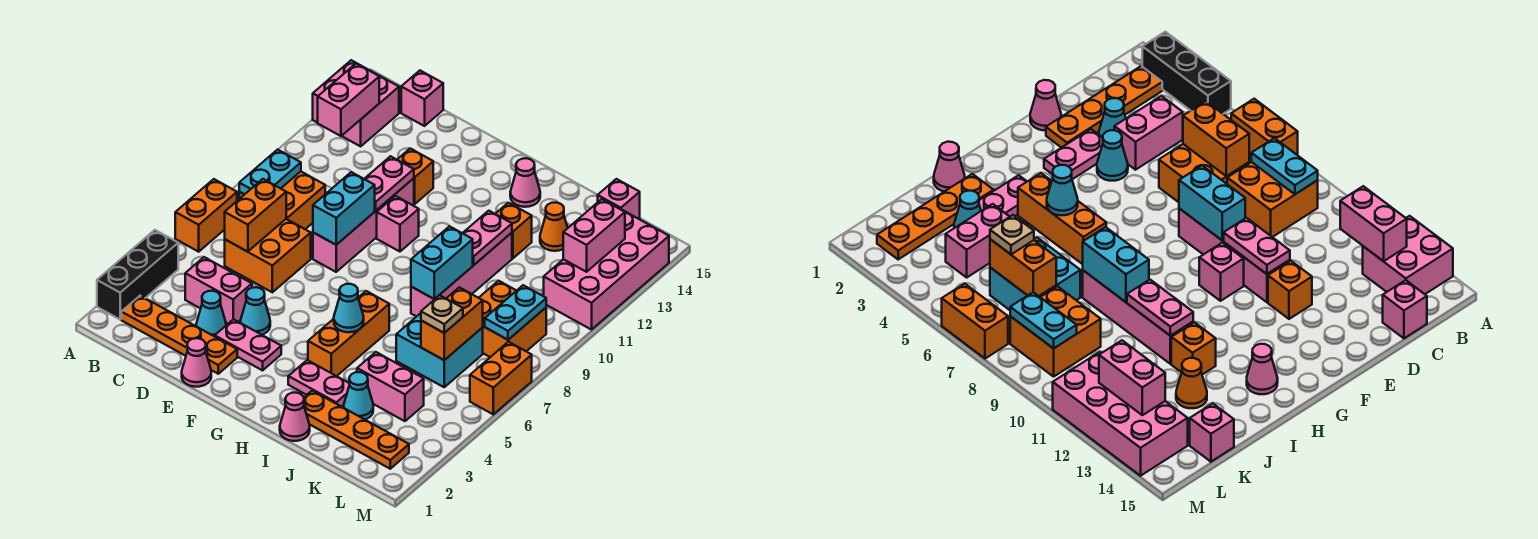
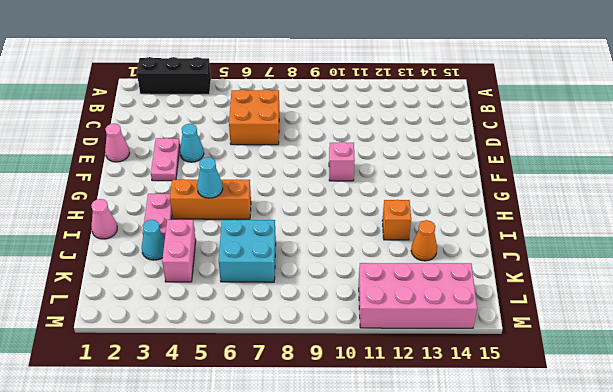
none -> orange 1x2 brick [175,179,237,252]
none -> pink 2x2 brick [313,60,399,146]
none -> orange 1x4 plate [121,296,237,374]
none -> orange 2x2 brick [239,172,325,229]

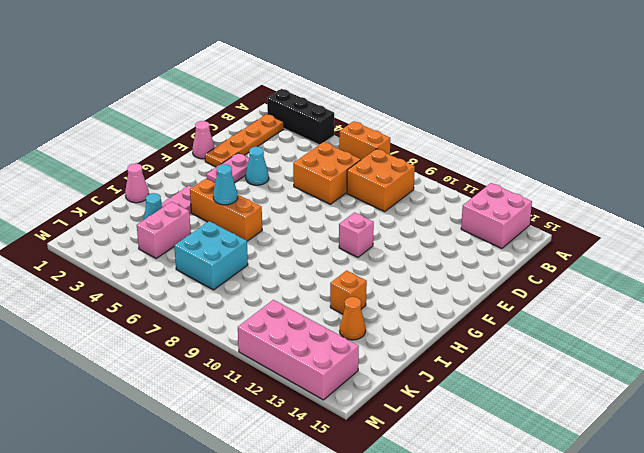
none -> pink 1x2 brick [185,257,252,323]
none -> pink 1x1 brick [401,71,443,126]
none -> cyan 1x1 cone [196,291,226,336]
none -> pink 1x4 brick [313,178,414,272]

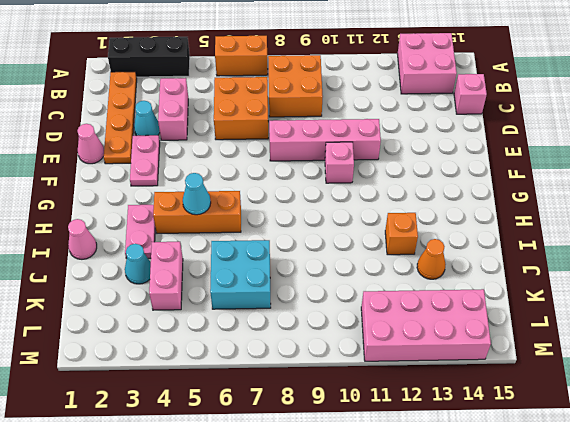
none -> cyan 1x1 cone [240,287,270,335]
none -> orange 1x1 brick [397,149,433,204]
none -> pink 1x1 cone [510,158,540,207]
none -> orange 1x4 plate [304,391,409,469]

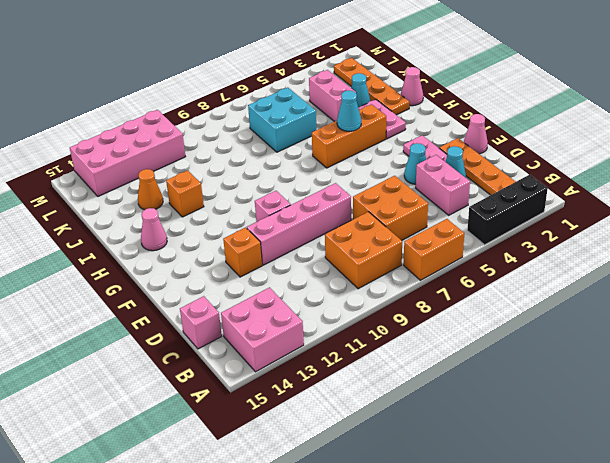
none -> pink 1x4 brick [411,233,512,317]
none -> orange 2x2 brick [479,281,546,357]
none -> pink 1x1 brick [598,179,640,219]
none -> orange 1x2 brick [470,342,532,414]

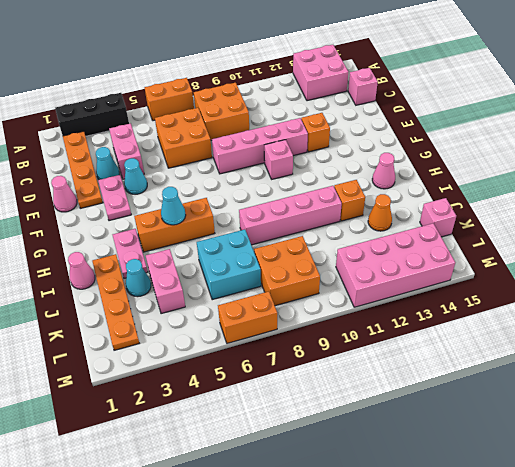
none -> cyan 1x2 plate [239,150,301,194]
none -> pink 1x2 brick [318,64,379,136]
none -> orange 1x2 brick [225,179,286,252]
none -> cyan 1x2 brick [313,172,375,245]

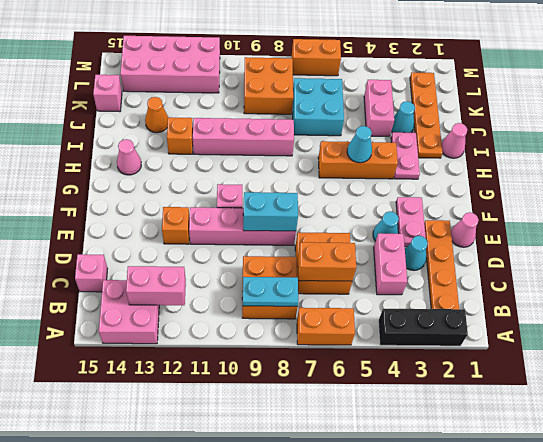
none -> pink 1x2 plate [365,156,414,211]
none -> cyan 1x2 brick [411,226,473,299]
none -> pink 1x2 plate [463,211,512,265]
none -> orange 1x2 brick [421,287,483,360]

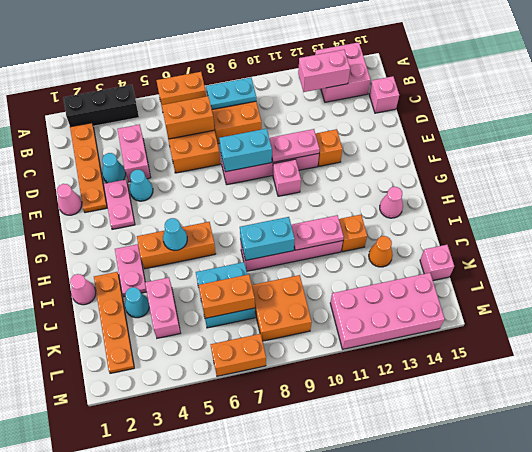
none -> cyan 1x2 plate [485,285,546,340]
none -> pink 1x2 brick [563,199,625,272]
none -> tan 1x1 plate [421,295,463,333]

